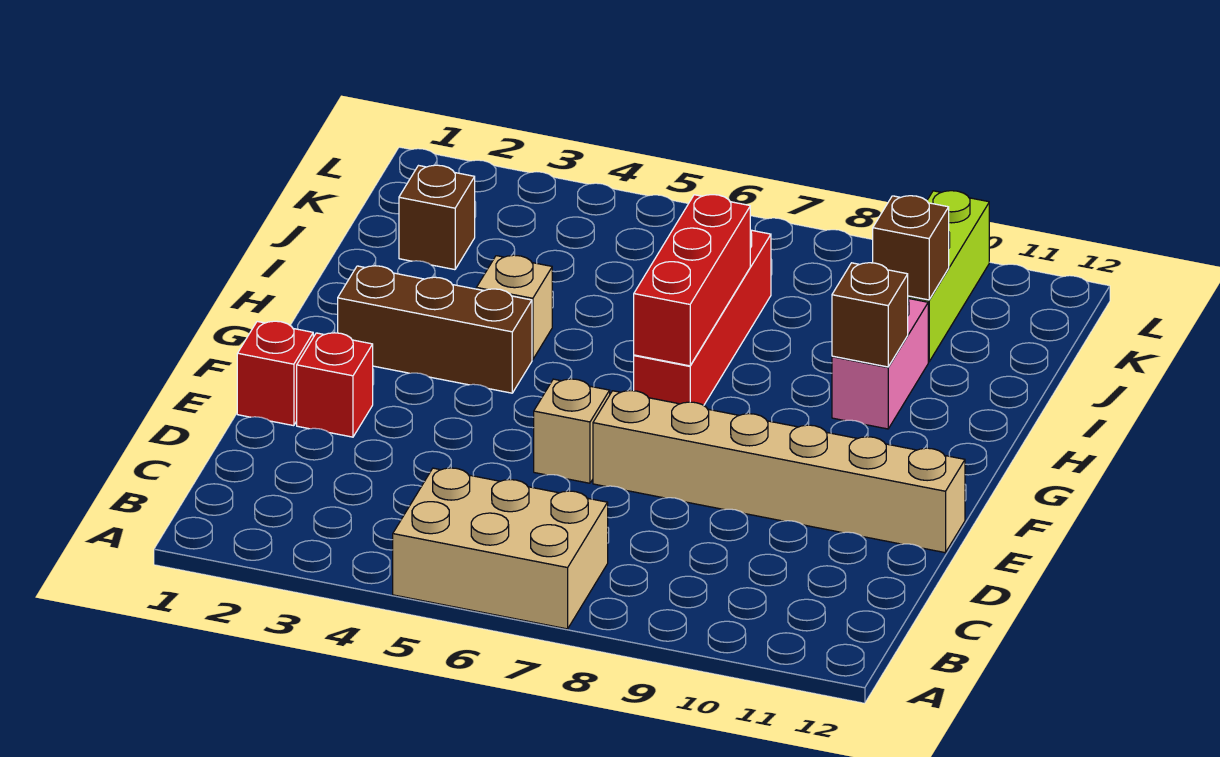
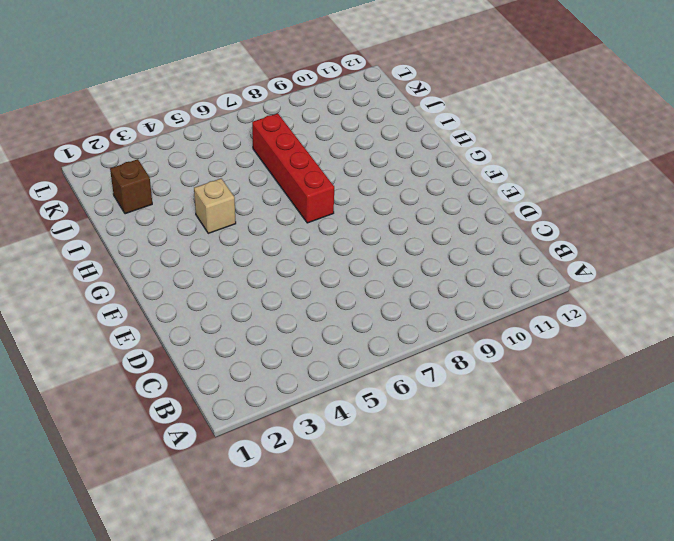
none -> tan 2x3 brick [393,468,608,629]
none -> red 1x1 brick [237,321,313,426]
none -> red 1x1 brick [297,333,373,437]

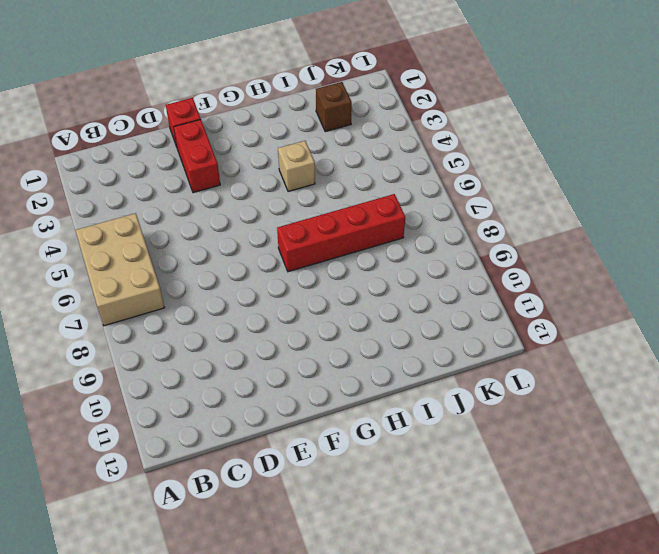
red 1x2 brick [173,120,220,193] -> red 1x1 brick [297,333,373,437]
none -> tan 1x1 brick [534,379,610,483]
none -> tan 1x6 brick [593,391,965,553]
none -> brown 1x3 brick [338,266,532,393]

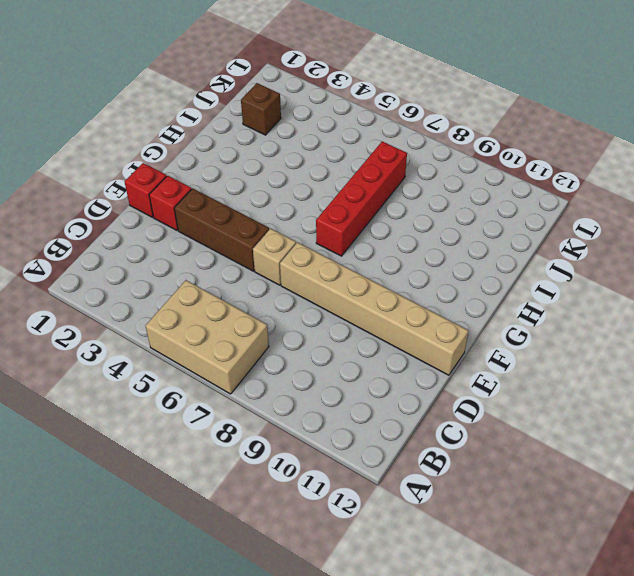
brown 1x3 brick [174,188,269,271] -> brown 1x3 brick moved to [338,266,532,393]
none -> tan 1x1 brick [476,255,552,360]
none -> pink 1x2 brick [832,298,928,429]
none -> lime 1x3 brick [908,191,989,362]

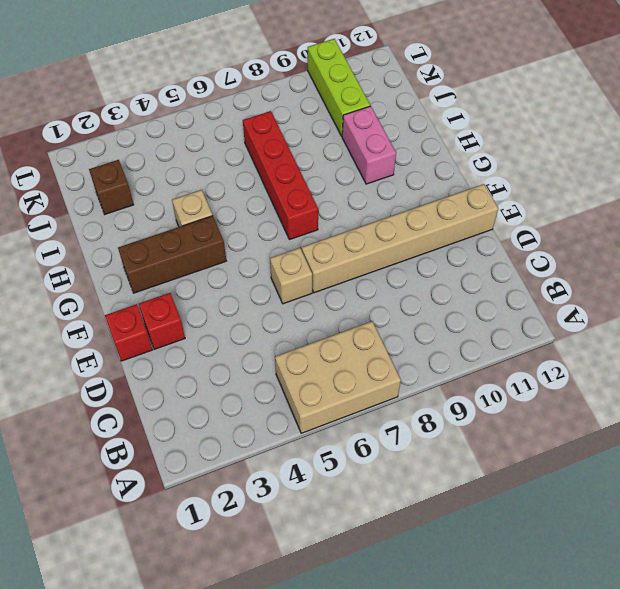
none -> red 1x3 brick [634,195,750,366]
none -> brown 1x1 brick [832,263,908,367]
none -> brown 1x1 brick [873,196,949,300]

